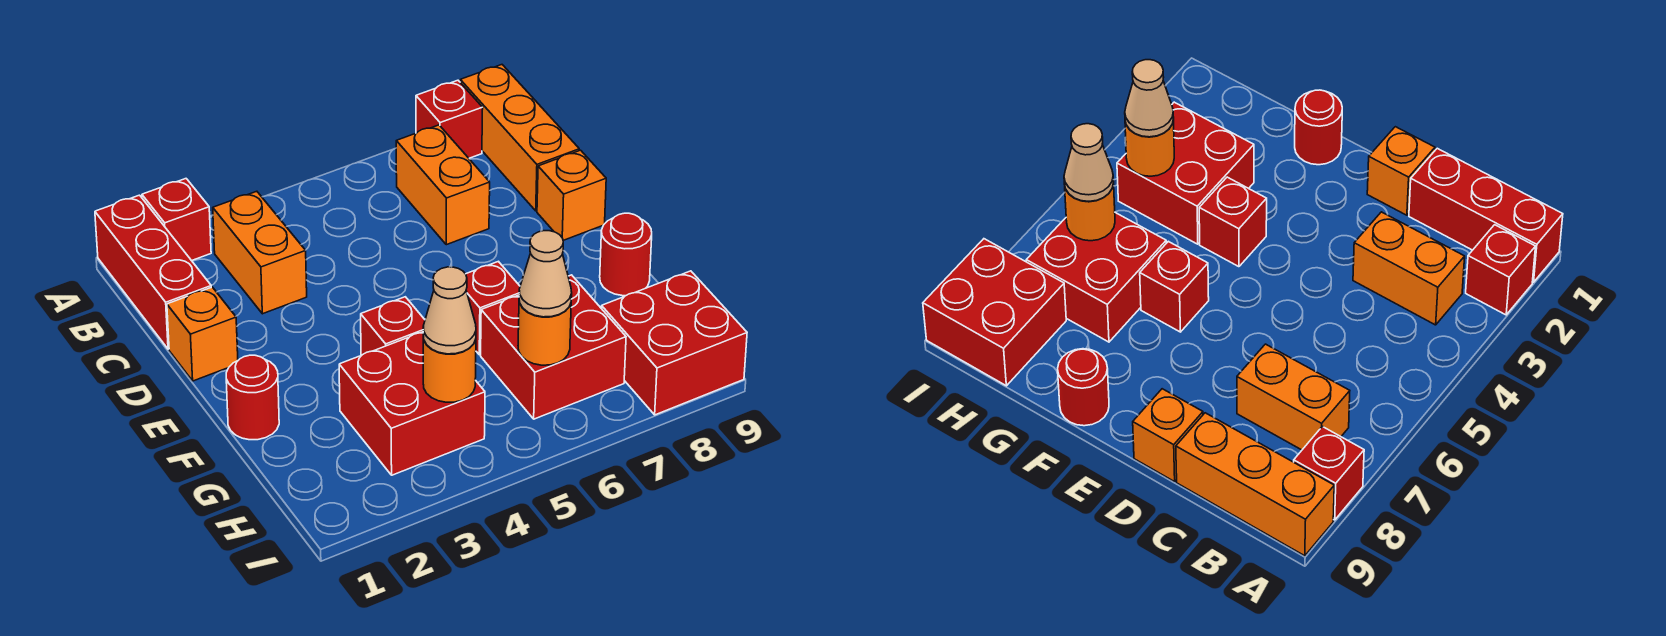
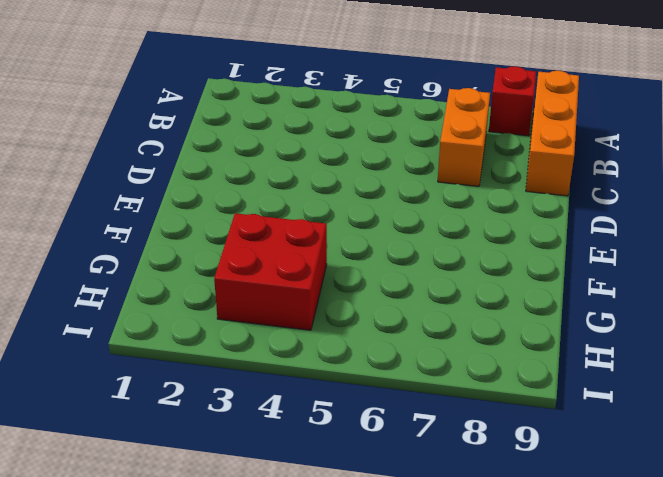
none -> red 1x3 brick [95,195,211,349]
none -> red 1x1 brick [142,179,211,261]
none -> orange 1x2 brick [213,191,307,314]

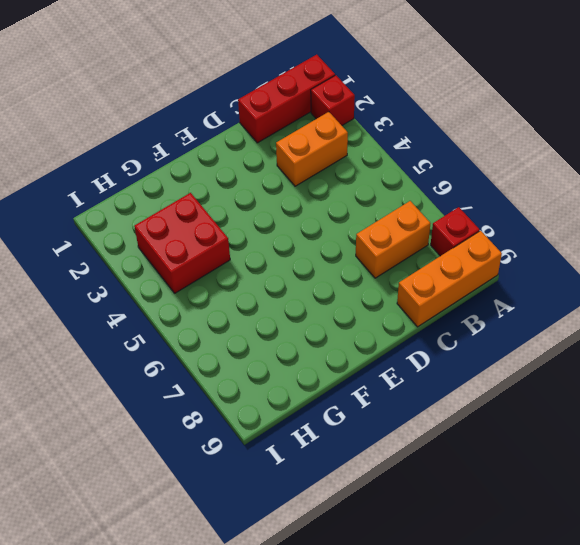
none -> orange 1x1 brick [167,287,238,381]
none -> orange 1x1 brick [537,150,606,240]
none -> red 1x1 round brick [226,355,279,440]

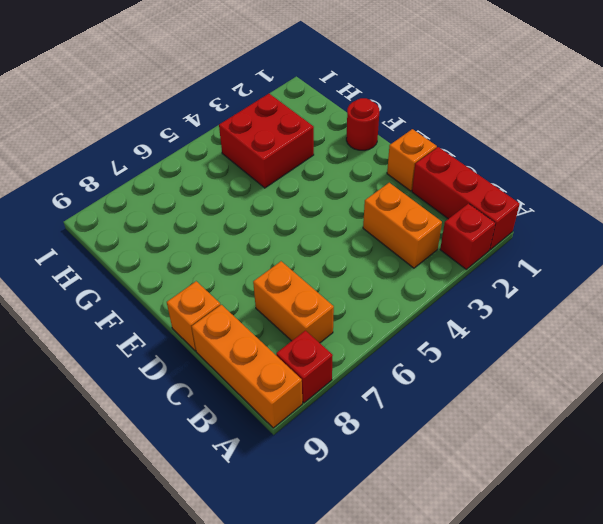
none -> red 1x1 brick [361,297,425,356]
none -> red 1x1 brick [466,261,520,355]
none -> red 1x1 round brick [600,213,652,296]

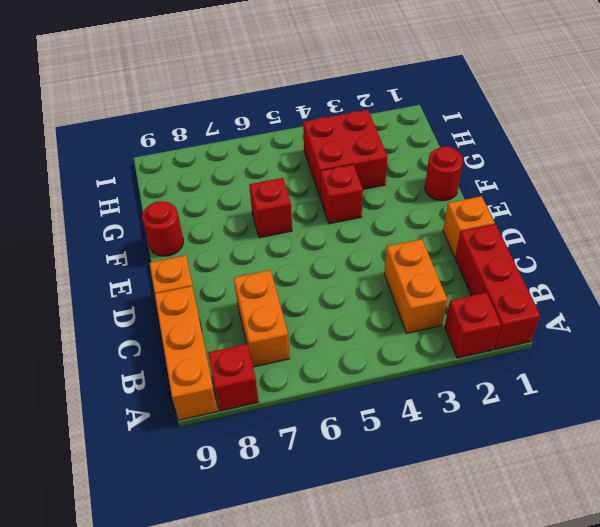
none -> red 2x2 brick [481,275,626,419]
none -> red 2x2 brick [601,271,747,415]
none -> orange 1x1 round brick [423,336,476,402]

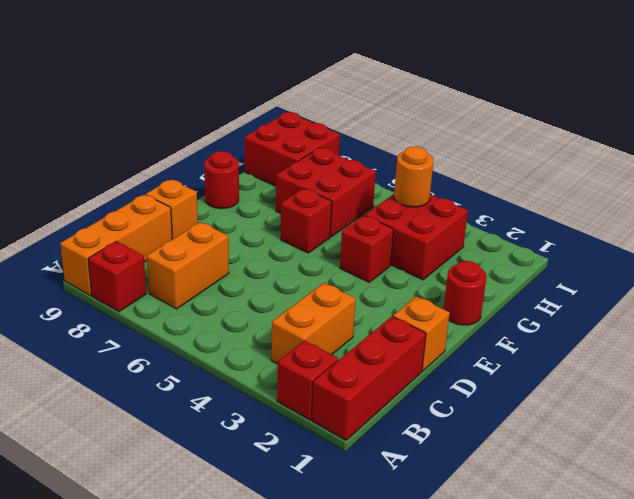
none -> orange 1x1 round brick [518,301,571,365]
none -> tan 1x1 cone [423,267,476,354]
none -> tan 1x1 cone [519,231,572,317]

